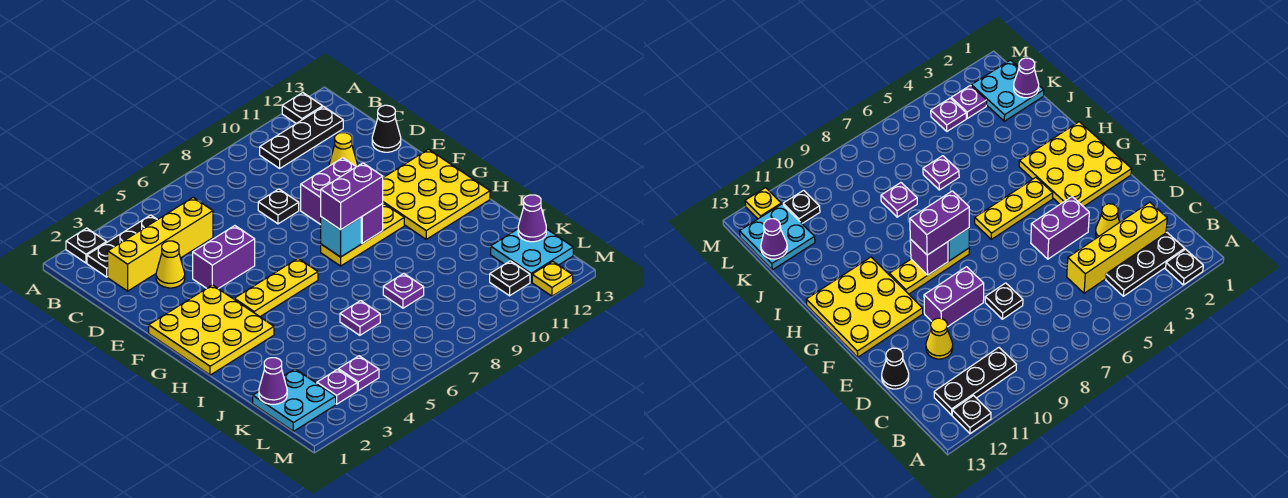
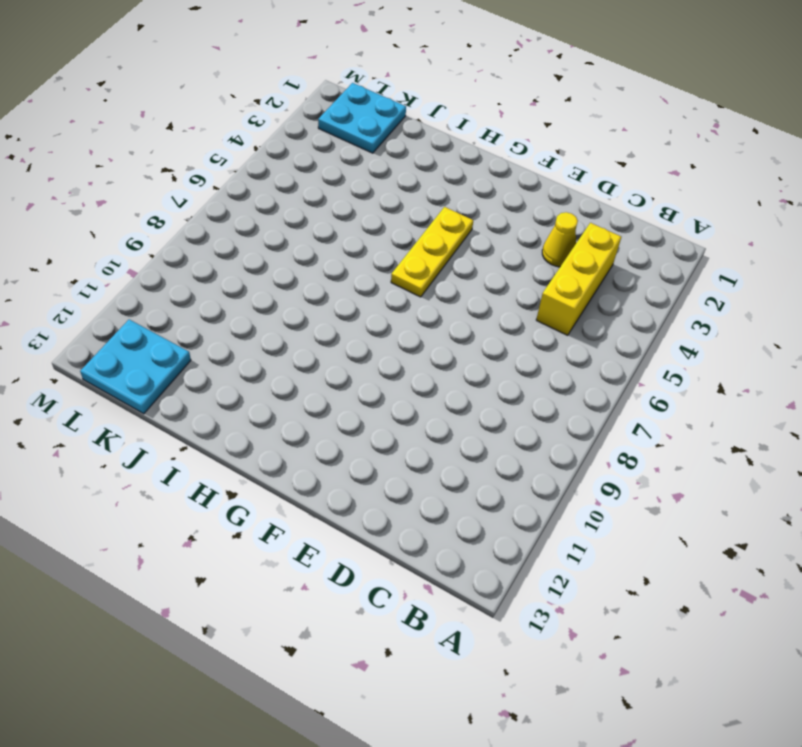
yellow 1x3 brick [536,223,621,335] -> yellow 1x4 brick [108,197,213,291]
none -> black 1x1 plate [66,228,107,263]
none -> black 1x1 plate [282,93,323,124]
none -> black 1x3 plate [87,215,157,277]

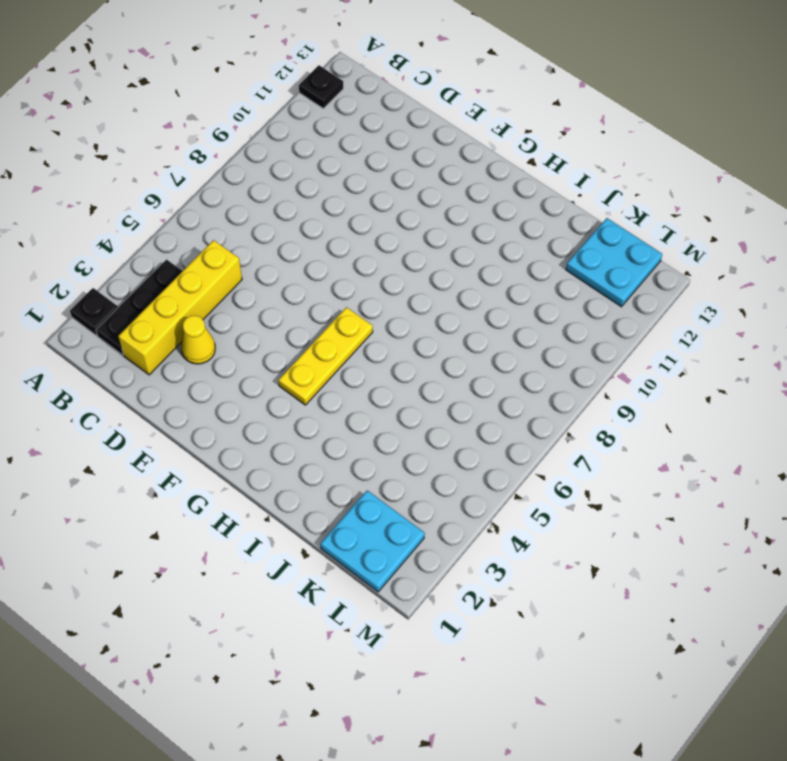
none -> black 1x3 plate [260,107,343,168]
none -> black 1x1 plate [258,189,299,224]
none -> yellow 1x1 cone [329,133,357,167]

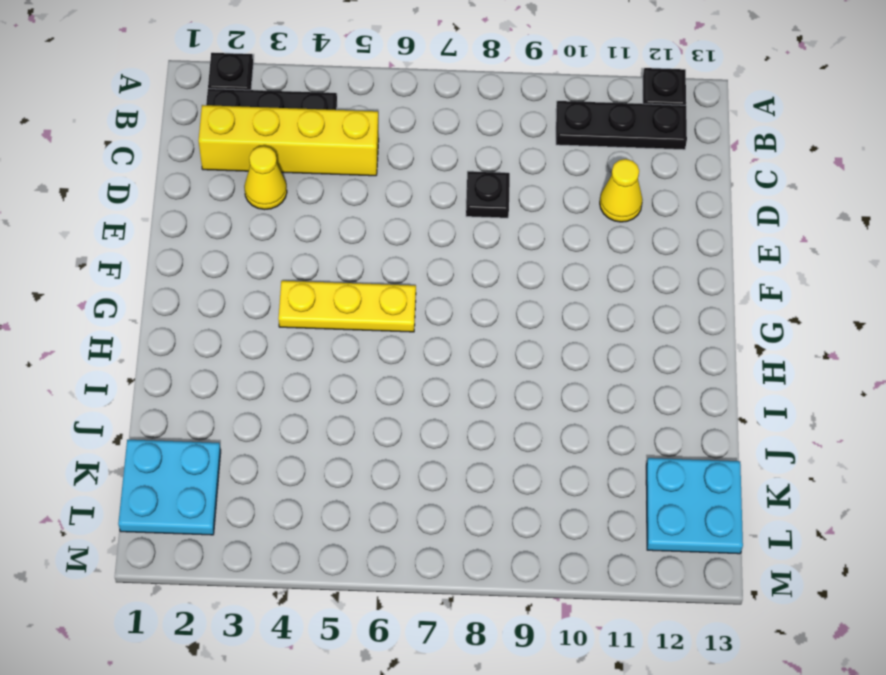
none -> black 1x1 cone [372,105,401,152]
none -> purple 1x2 brick [193,226,255,289]
none -> purple 1x2 brick [301,158,356,225]

